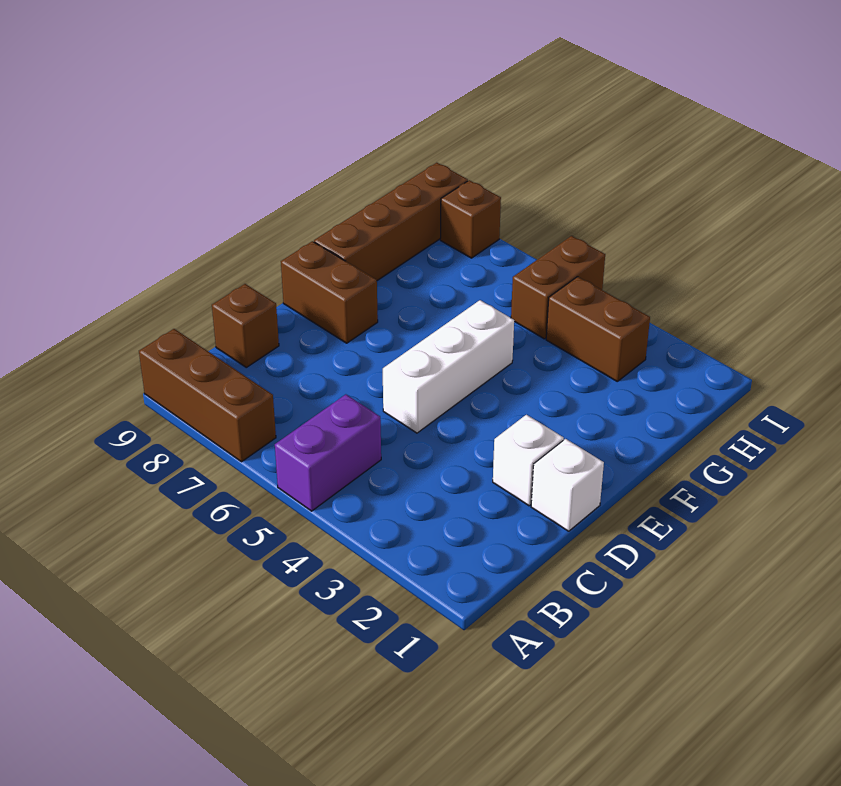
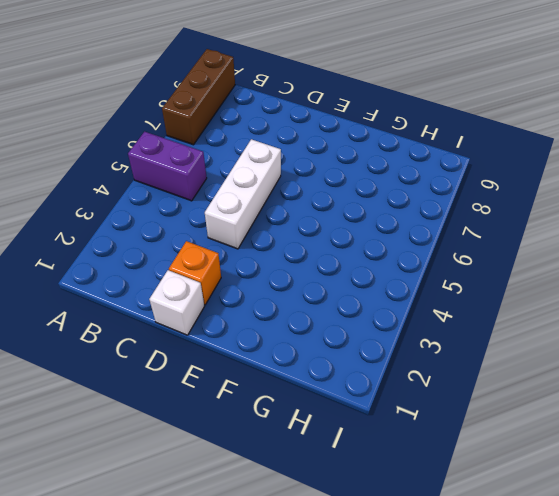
orange 1x1 brick [169,241,221,305] -> white 1x1 brick [493,415,564,506]
white 1x3 brick [205,139,281,249] -> white 1x3 brick turned to [383,300,514,433]
none -> brown 1x1 brick [212,284,279,367]
none -> brown 1x2 brick [281,241,378,343]

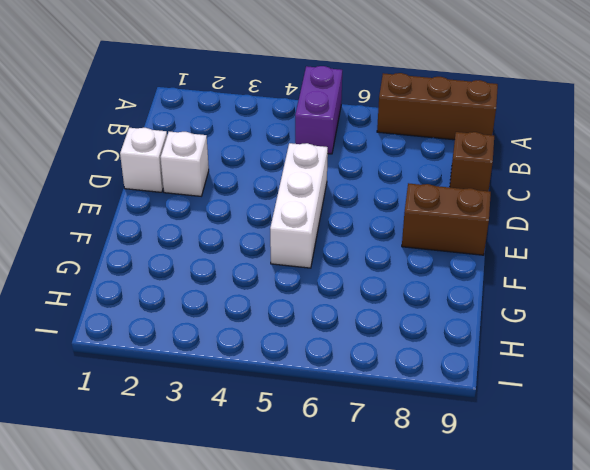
none -> brown 1x4 brick [314,163,468,281]
none -> brown 1x2 brick [546,277,650,381]

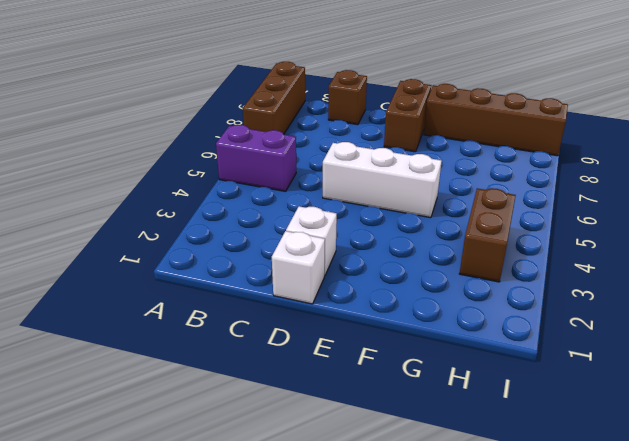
none -> brown 1x2 brick [511,236,605,339]
none -> brown 1x1 brick [440,180,501,258]

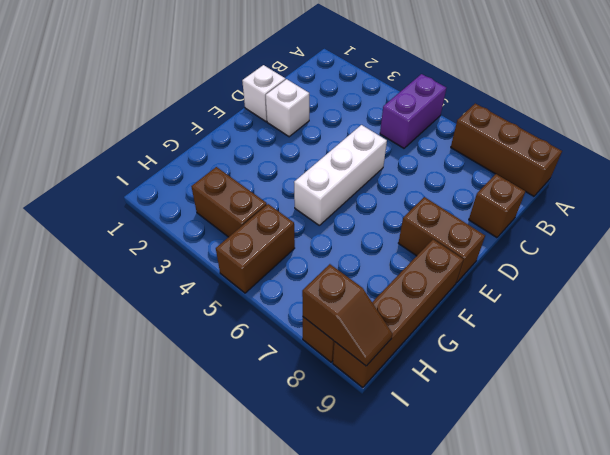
brown 1x2 slope [302,264,392,366] -> none

